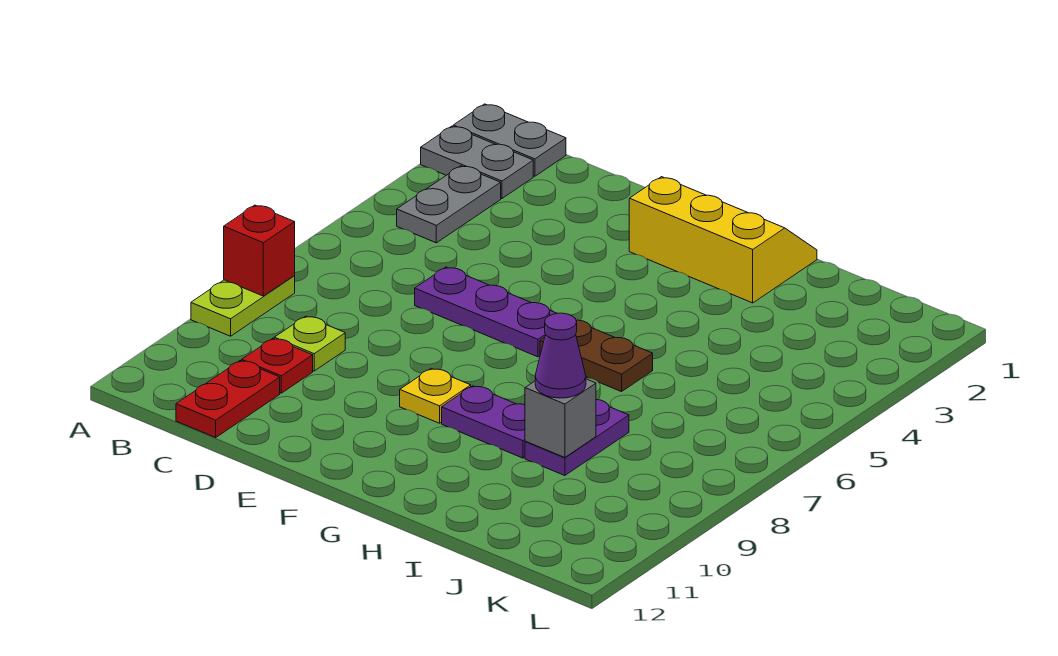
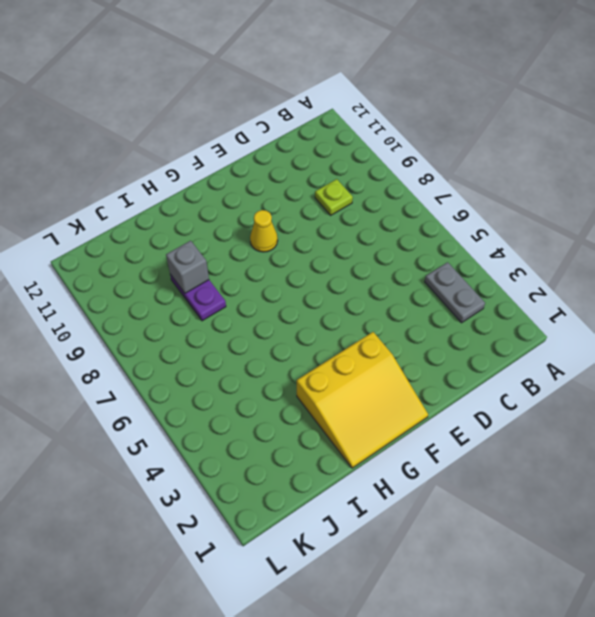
yellow 3x3 slope [297,332,428,468] -> yellow 2x3 slope [629,177,817,303]
yellow 1x1 cone [250,210,278,252] -> yellow 1x1 plate [400,369,471,423]
none -> grey 1x2 plate [453,104,566,176]
none -> grey 1x2 plate [421,126,533,198]
none -> lime 1x2 plate [191,276,295,336]

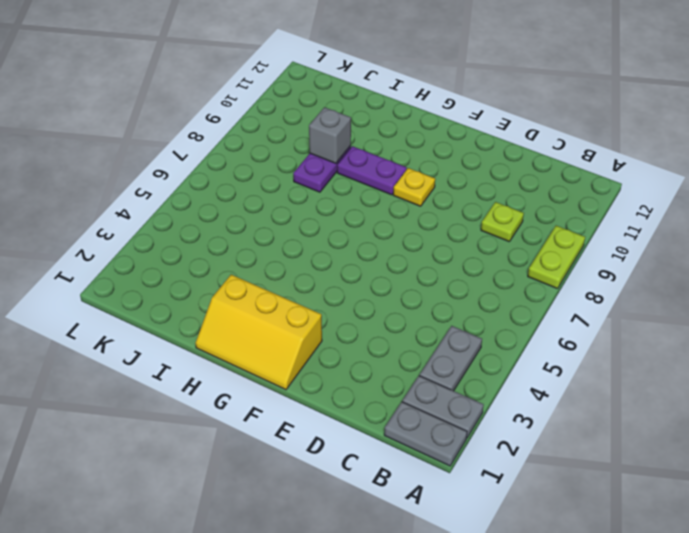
none -> red 1x1 plate [242,338,313,393]
none -> red 1x2 plate [176,361,280,438]
none -> purple 1x3 plate [415,267,557,357]

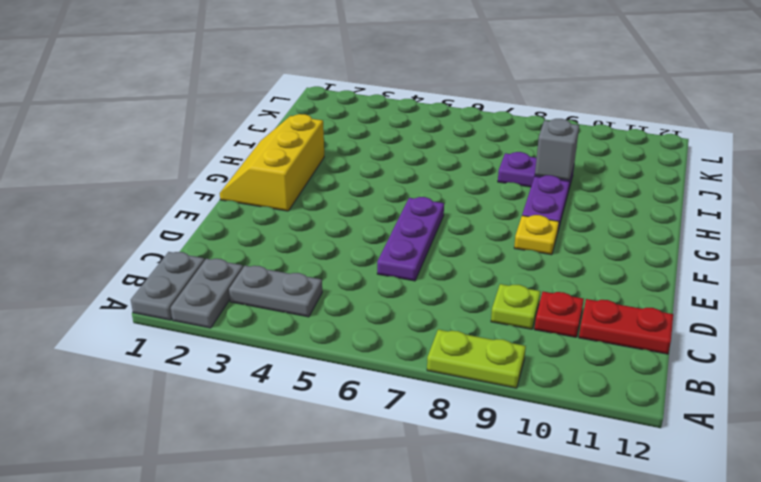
none -> brown 1x2 plate [540,320,653,392]
none -> red 1x1 brick [224,205,295,296]
none -> purple 1x1 cone [535,313,586,398]

